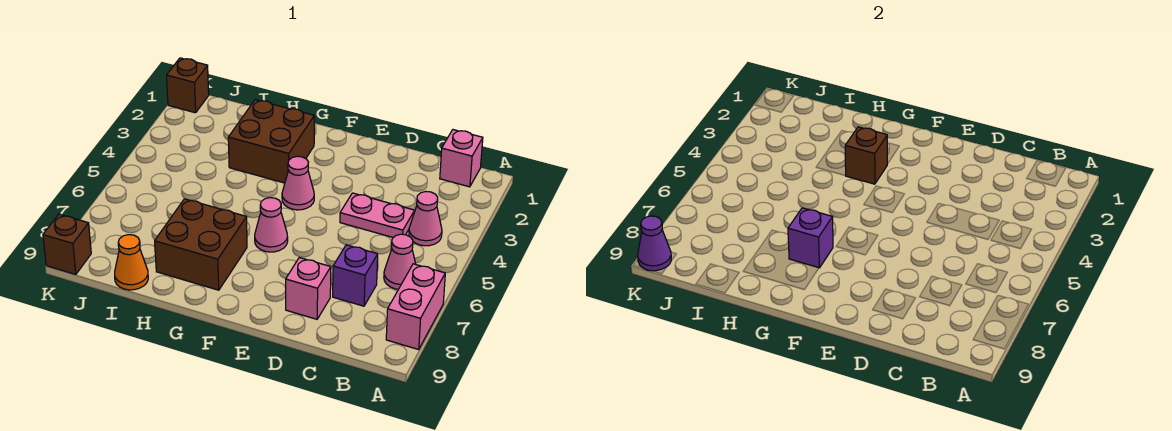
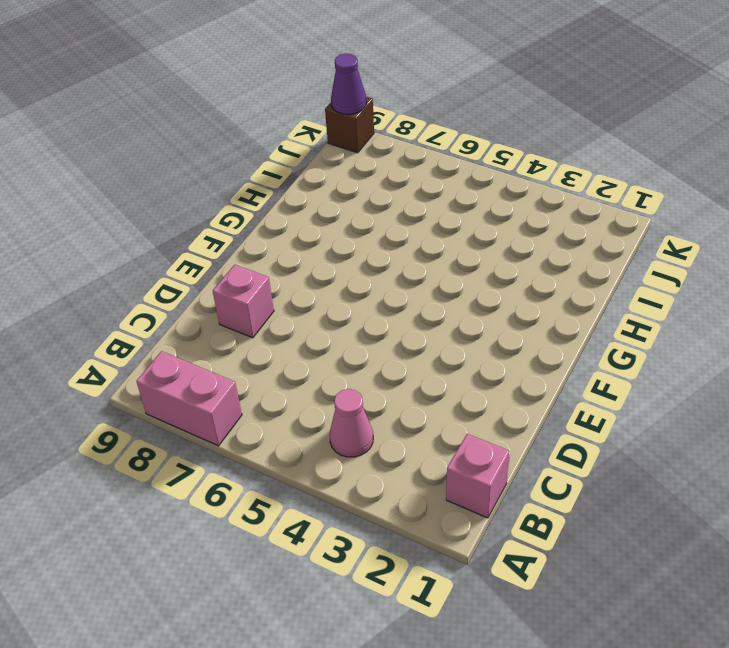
none -> pink 1x1 cone [384,234,416,289]
none -> pink 1x2 plate [340,193,415,238]
none -> purple 1x1 brick [333,245,378,306]

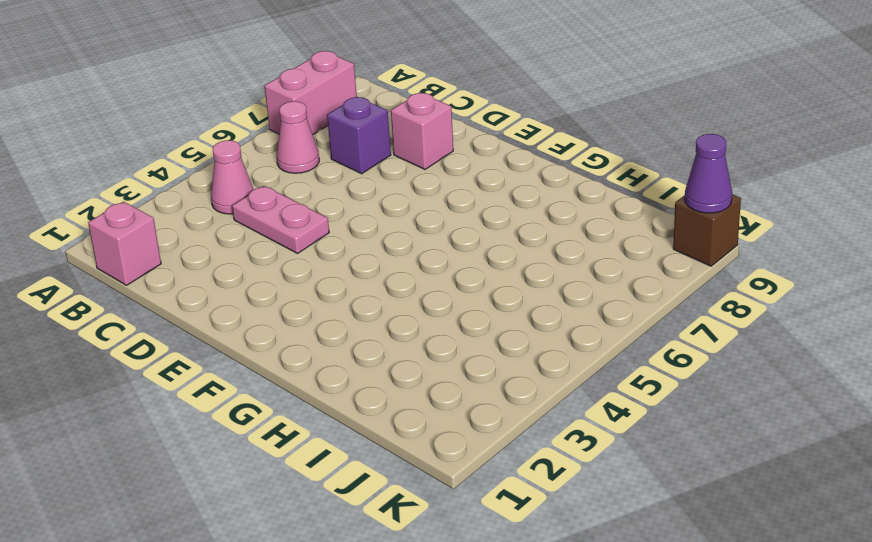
none -> pink 1x1 cone [282,156,314,210]
none -> pink 1x1 cone [255,198,288,252]
none -> brown 2x2 brick [228,100,314,183]

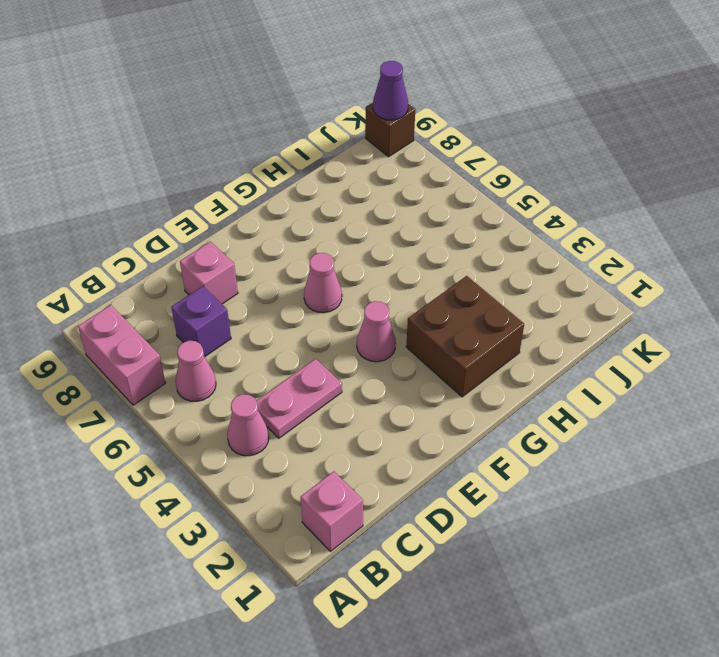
none -> brown 2x2 brick [155,199,247,290]
none -> orange 1x1 cone [115,235,148,290]
none -> brown 1x1 brick [167,58,209,113]

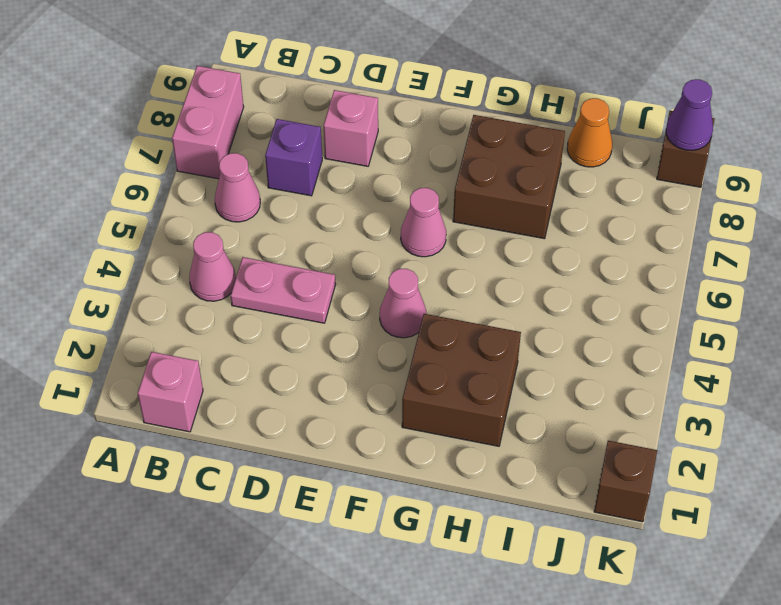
none -> brown 1x1 brick [845,127,887,184]
none -> purple 1x1 brick [788,208,833,268]

